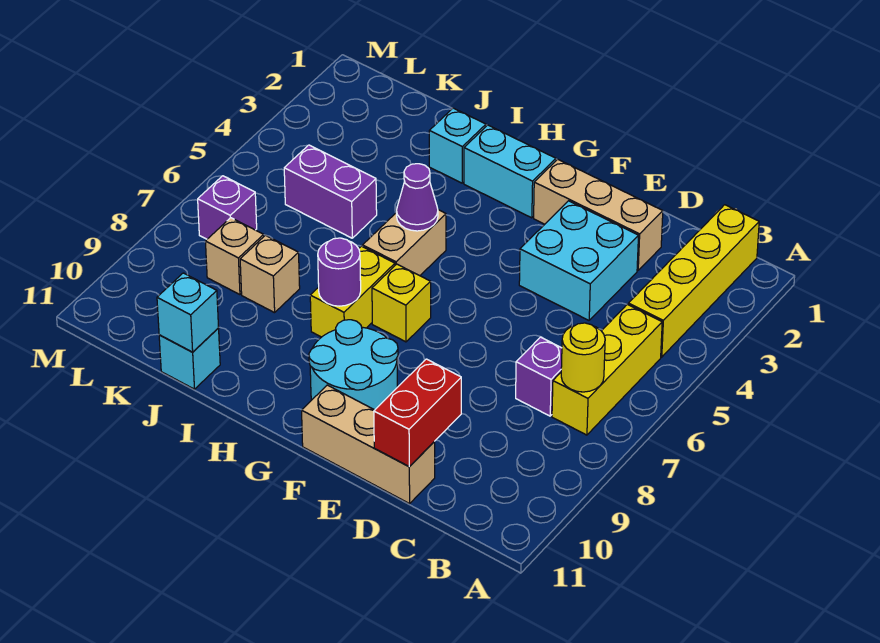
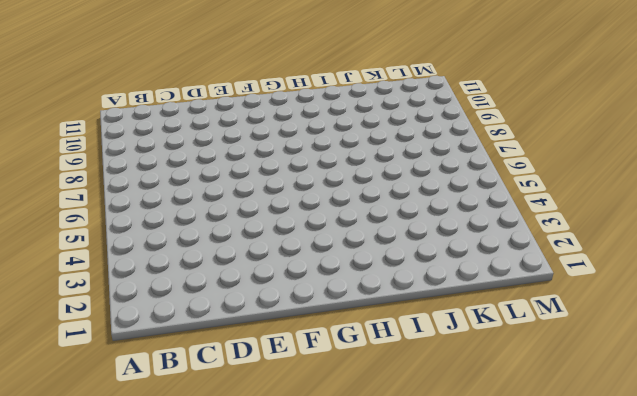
none -> yellow 1x4 brick [628,205,759,357]
none -> yellow 1x3 brick [552,304,662,435]
none -> purple 1x1 brick [516,337,562,416]

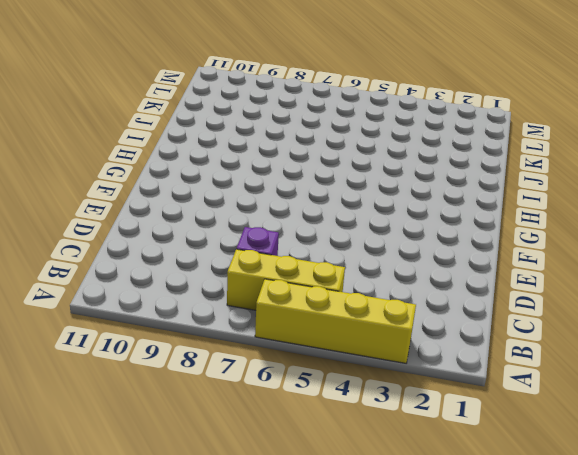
yellow 1x4 brick [255,279,416,363] -> yellow 1x4 brick moved to [628,205,759,357]
none -> tan 1x3 brick [534,159,663,270]
none -> cyan 2x2 brick [519,201,638,320]
none -> tan 1x3 brick [302,385,435,504]

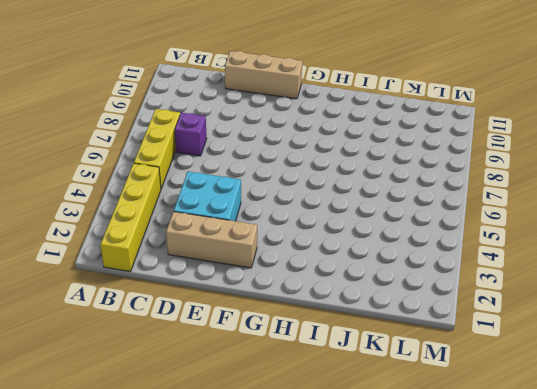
none -> cyan 2x2 round brick [309,320,398,410]
none -> cyan 1x2 brick [464,125,556,218]
none -> yellow 1x1 brick [372,264,431,342]

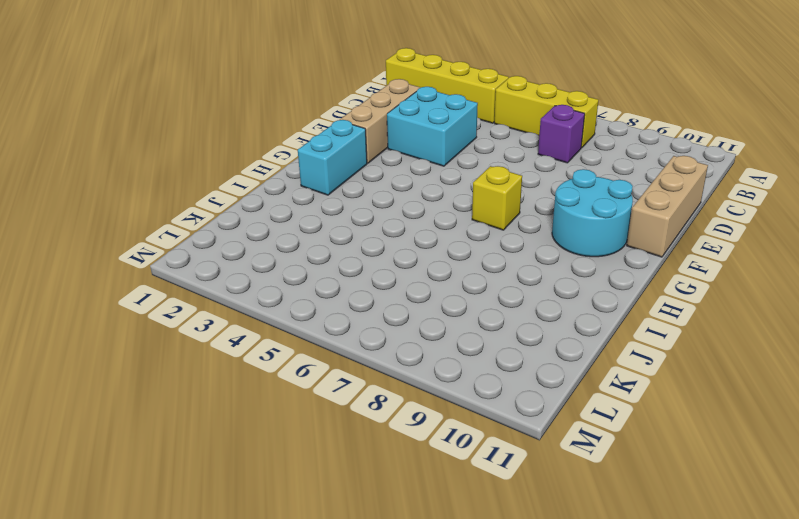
none -> tan 1x2 brick [362,210,446,276]
none -> yellow 1x2 brick [310,246,395,337]
none -> cyan 1x1 brick [429,108,486,183]

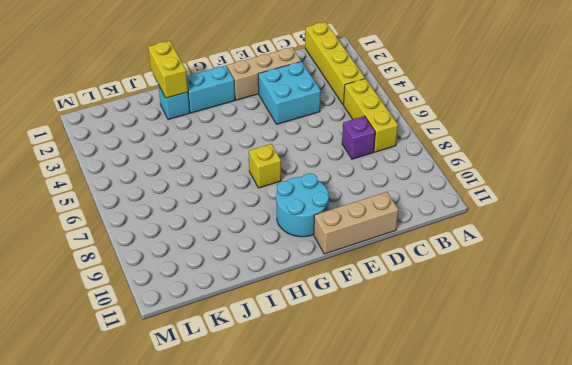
yellow 1x2 brick [148,41,188,98] -> yellow 1x2 brick moved to [310,246,395,337]
none -> tan 1x2 brick [362,210,446,276]
none -> purple 1x2 brick [284,145,377,238]
none -> tan 1x1 brick [240,235,300,313]

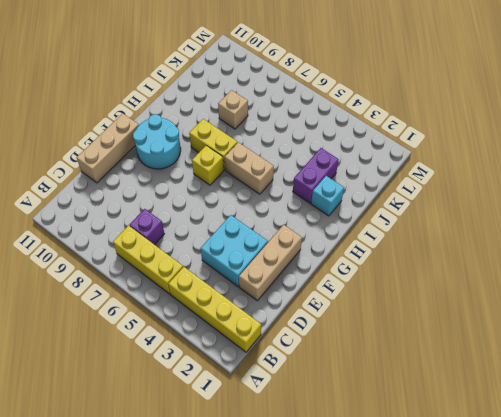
purple 1x2 brick [293,148,339,203] -> purple 1x2 brick moved to [284,145,377,238]
none -> cyan 1x2 brick [464,125,556,218]
none -> cyan 1x1 brick [159,328,220,389]
none -> tan 1x1 brick [205,218,264,295]

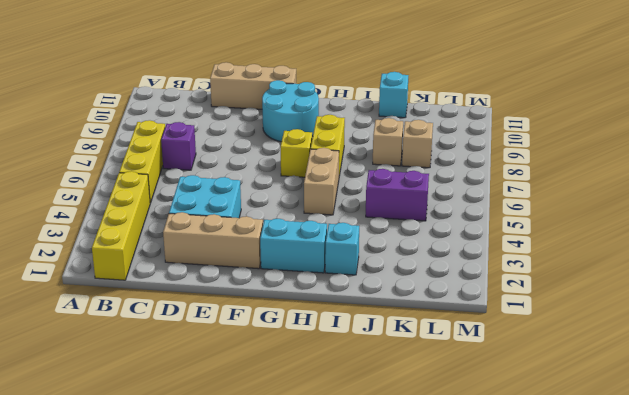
none -> purple 1x1 brick [198,176,257,239]
none -> yellow 1x1 round brick [561,323,605,392]
none -> red 1x2 brick [374,359,461,467]

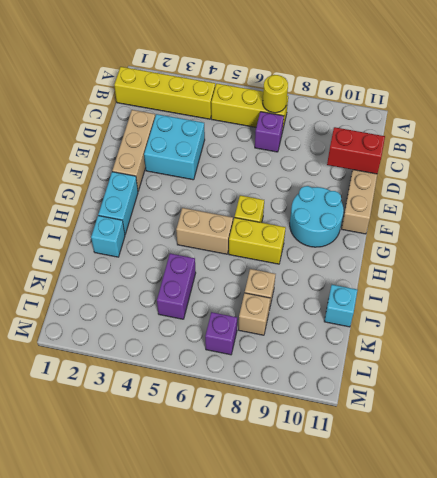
none -> purple 1x1 cone [397,164,438,231]
none -> purple 1x1 round brick [318,238,361,306]
none -> cyan 1x1 brick [157,273,219,352]

